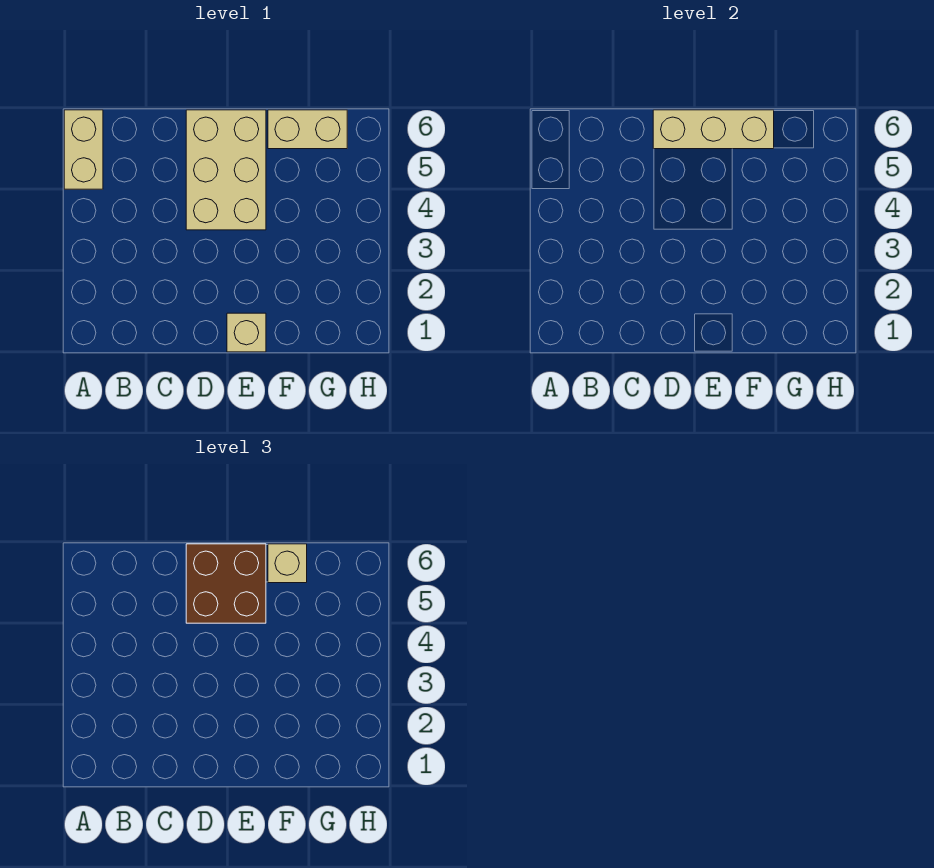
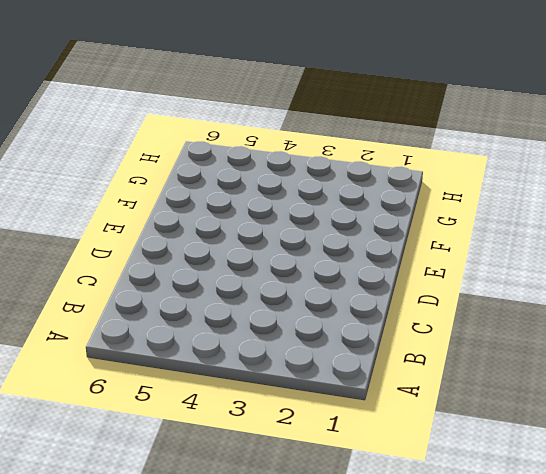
none -> tan 1x2 brick [64,110,103,189]
none -> tan 2x3 brick [186,110,266,230]

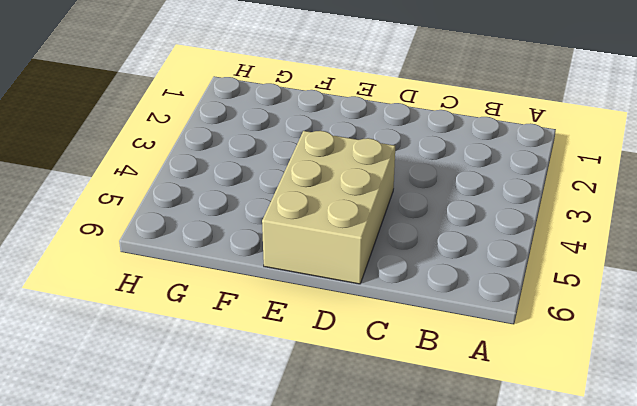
none -> tan 1x2 brick [64,110,103,189]
none -> tan 1x1 brick [227,313,266,352]

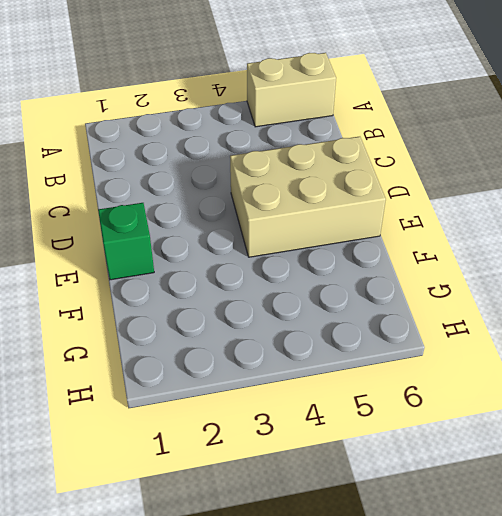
green 1x1 brick [98,203,154,280] -> tan 1x1 brick [227,313,266,352]
none -> tan 1x2 brick [268,110,347,149]
none -> tan 1x3 brick [653,110,774,149]

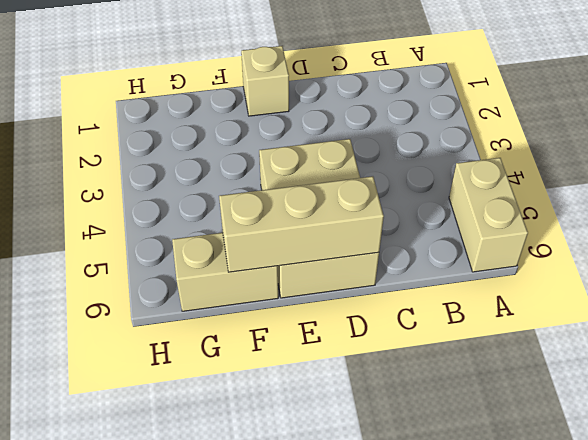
none -> brown 2x2 brick [186,544,266,623]
none -> tan 1x1 brick [268,544,307,583]

